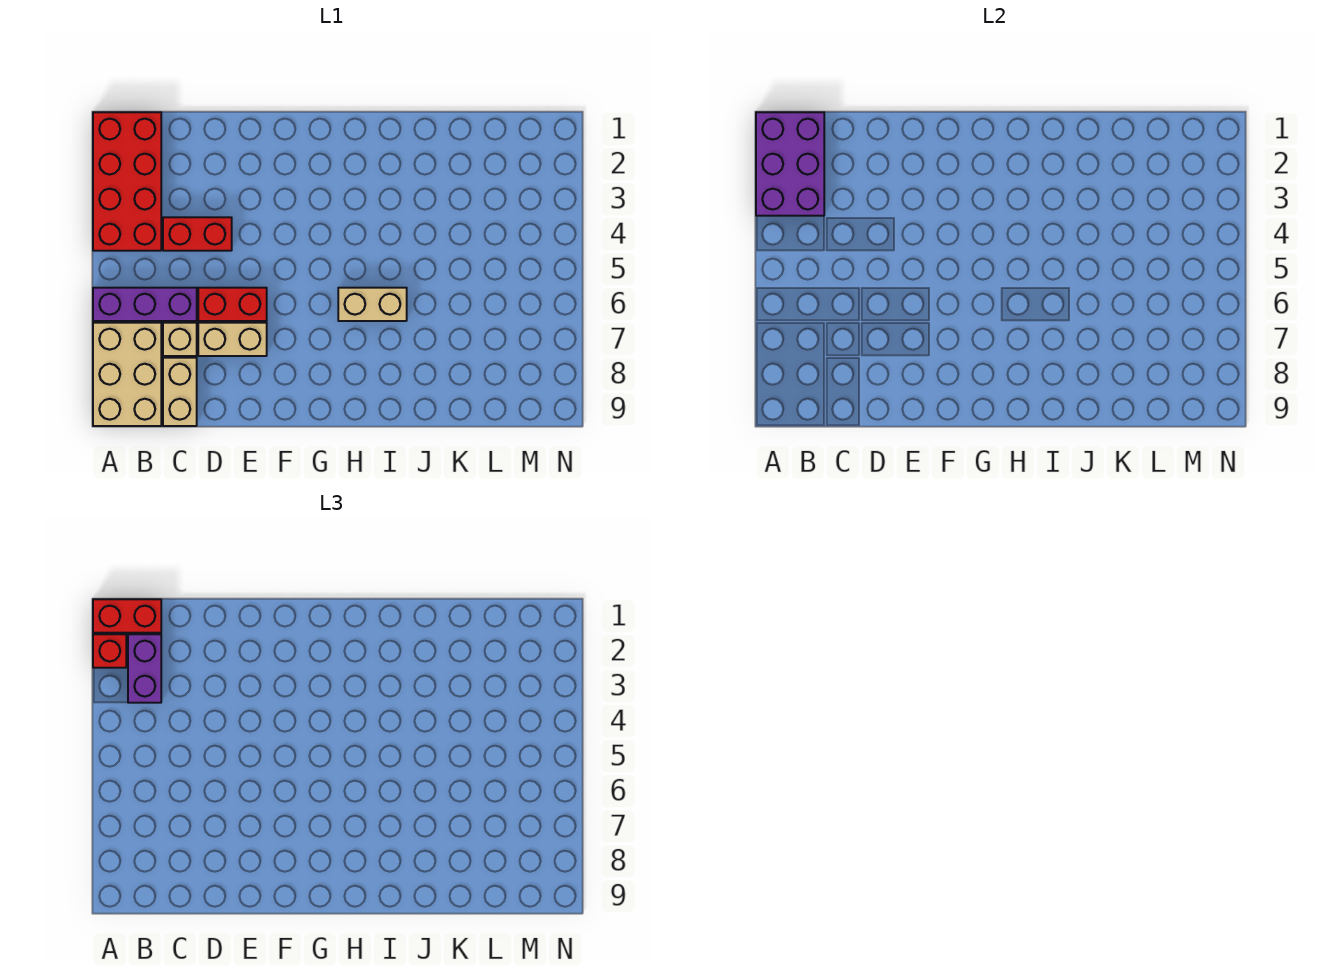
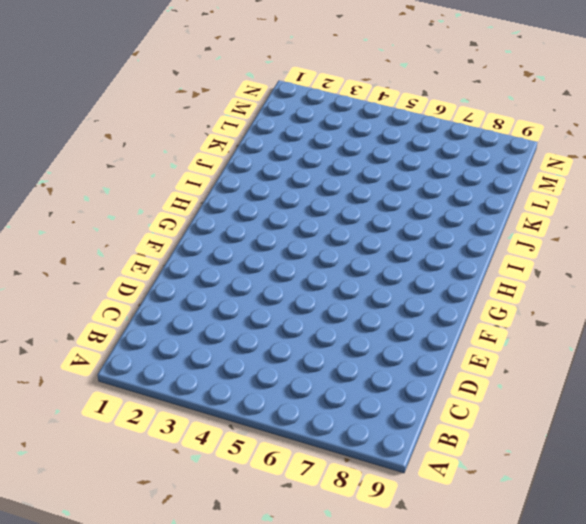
none -> red 2x4 brick [93,112,161,251]
none -> purple 1x3 brick [93,288,197,321]
none -> tan 2x3 brick [93,323,161,426]

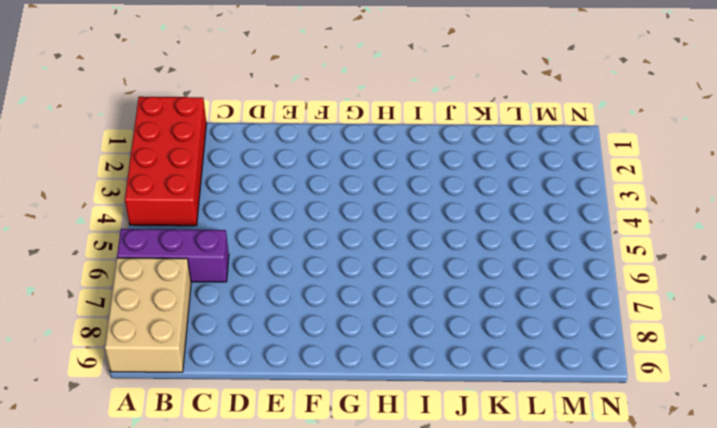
none -> red 1x2 brick [163,217,232,251]
none -> tan 1x1 brick [163,323,197,356]
none -> tan 1x2 brick [163,358,197,426]

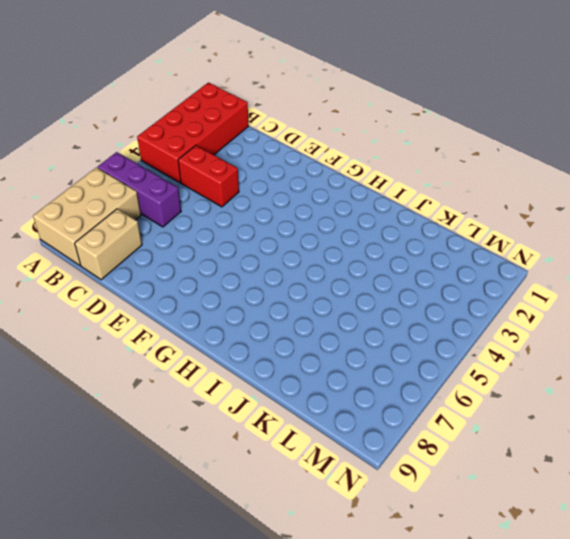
none -> tan 1x1 brick [163,323,197,356]
none -> red 1x2 brick [198,288,267,321]
none -> tan 1x2 brick [198,323,267,356]

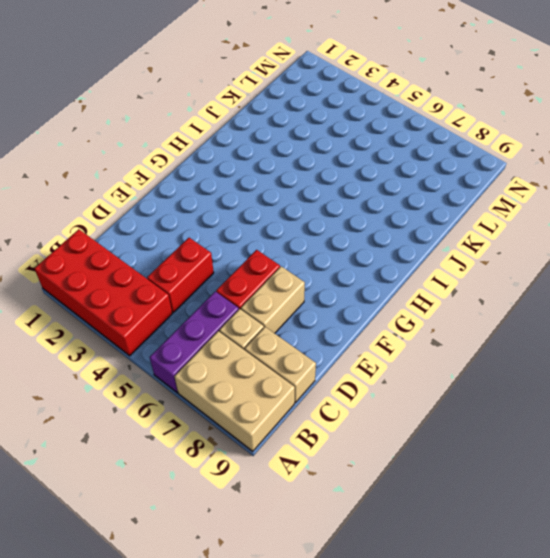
none -> tan 1x2 brick [338,288,407,321]
none -> purple 2x3 brick [756,112,824,216]
none -> red 1x2 brick [93,599,161,633]

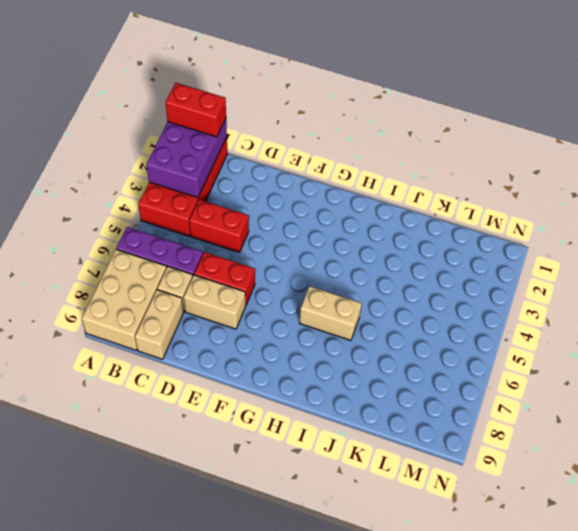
none -> red 1x1 brick [93,634,126,668]
none -> purple 1x2 brick [128,634,161,703]

